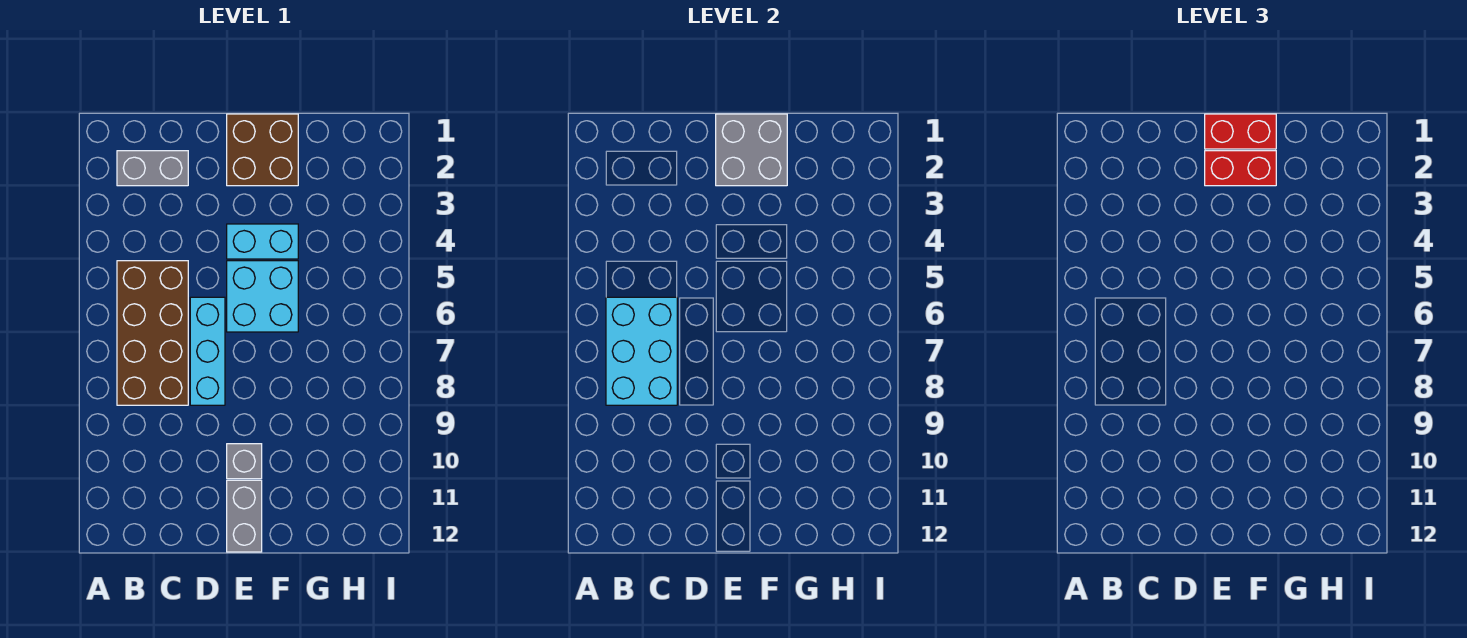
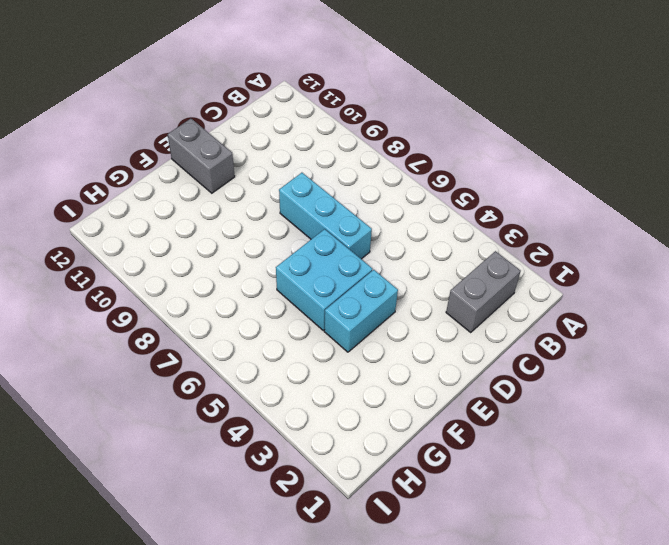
none -> brown 2x4 brick [117,261,188,405]
none -> brown 2x2 brick [227,114,298,186]
none -> grey 1x1 brick [227,444,262,479]

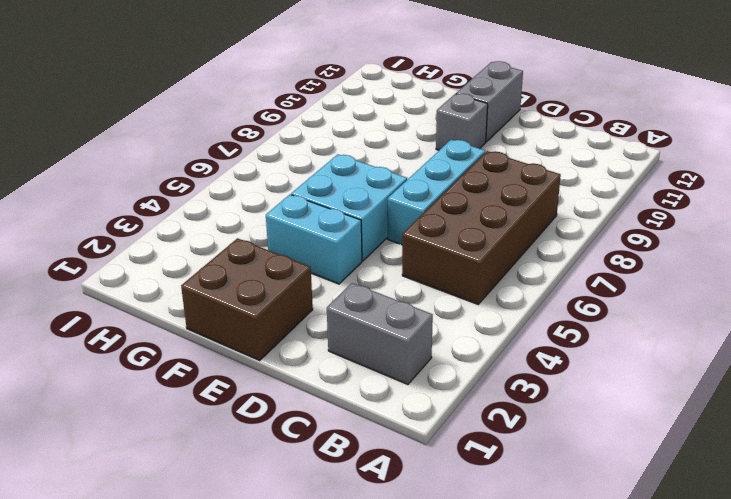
none -> cyan 2x3 brick [606,297,677,405]
none -> grey 2x2 brick [716,114,787,186]
none -> red 1x2 brick [1205,114,1276,149]

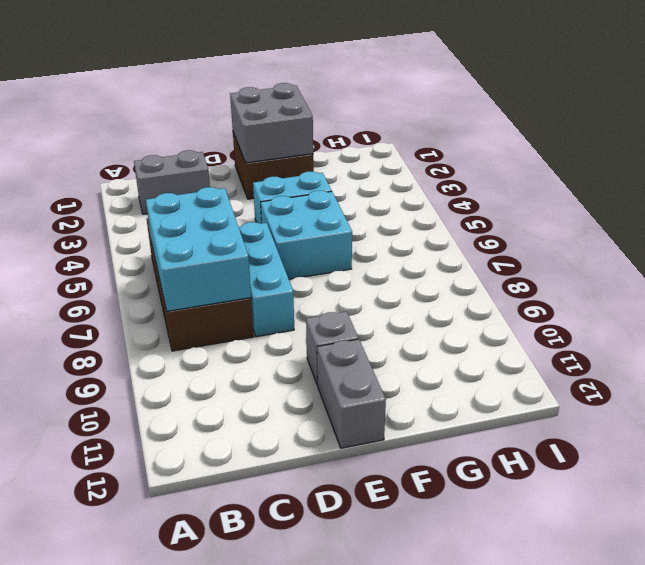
none -> red 1x2 brick [1205,114,1276,149]
none -> red 1x2 brick [1205,151,1276,186]

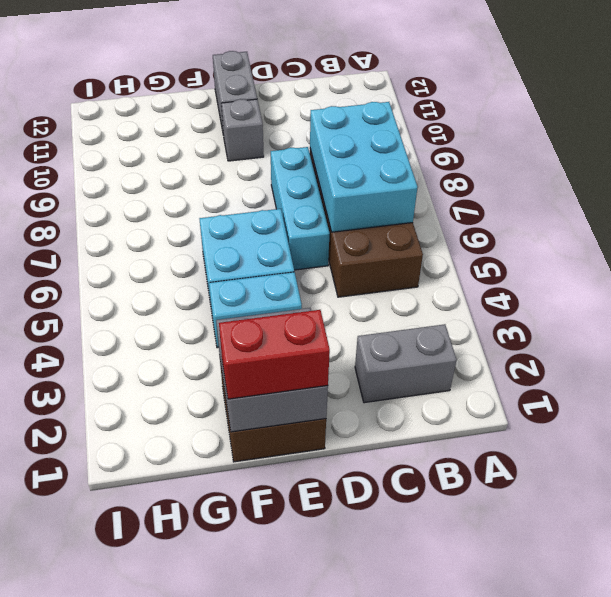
none -> red 1x2 brick [1205,151,1276,186]

